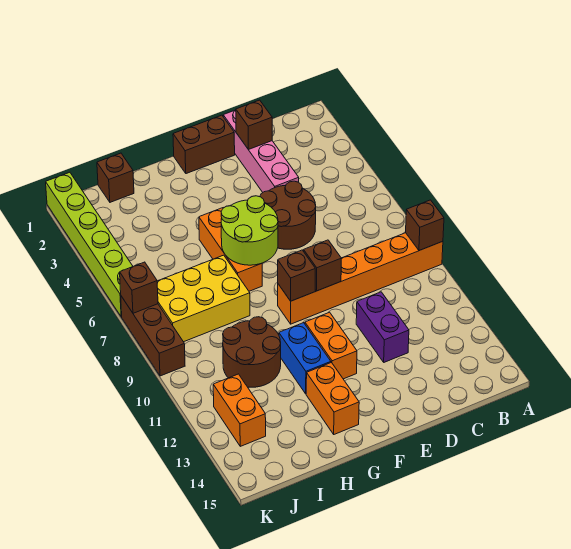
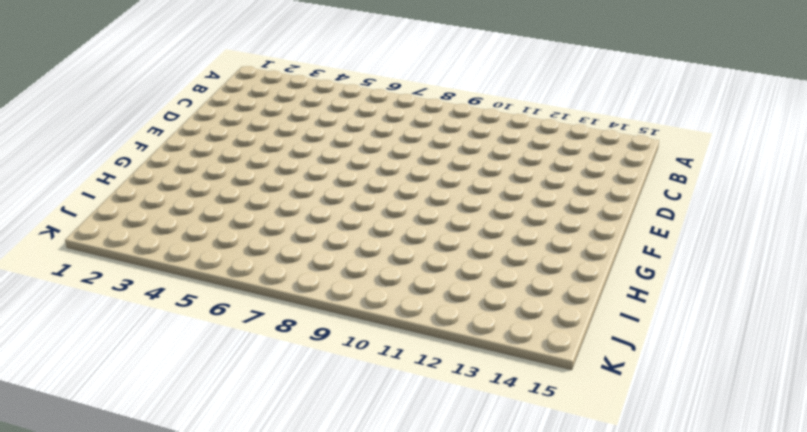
none -> orange 1x6 brick [278,233,443,324]
none -> pink 1x4 brick [223,110,299,192]
none -> brown 2x2 round brick [260,181,316,249]

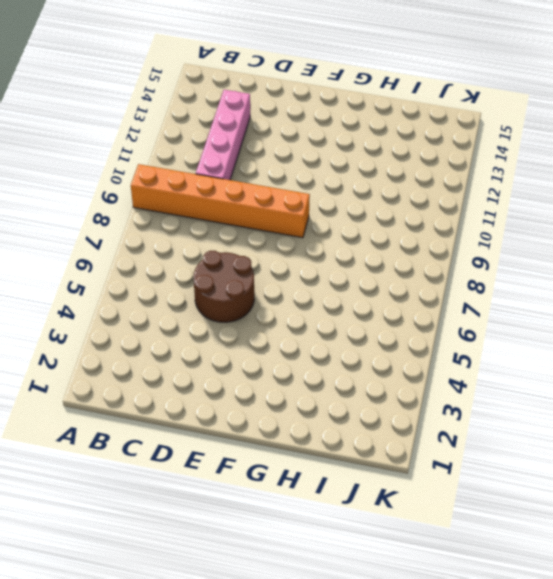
pink 1x4 brick [196,90,250,180] -> pink 1x4 brick moved to [223,110,299,192]
none -> purple 1x2 brick [356,292,409,362]
none -> brown 1x2 brick [173,115,235,174]
none -> orange 1x2 brick [305,312,357,379]

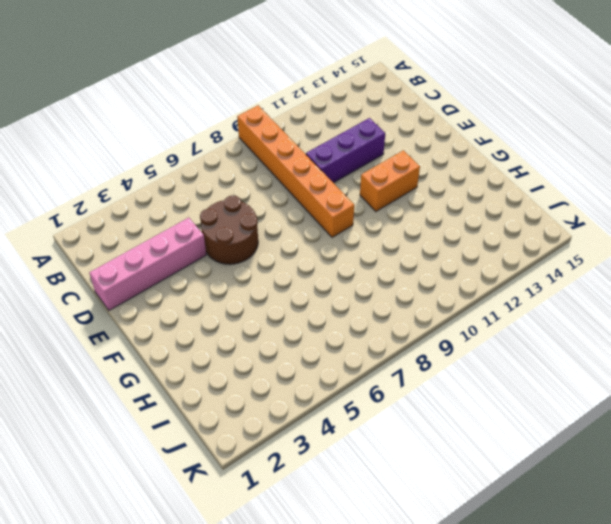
purple 1x3 brick [306,118,385,183] -> purple 1x2 brick [356,292,409,362]
none -> brown 1x2 brick [173,115,235,174]
none -> orange 1x3 brick [199,208,262,291]
none -> blue 1x2 brick [279,323,331,394]

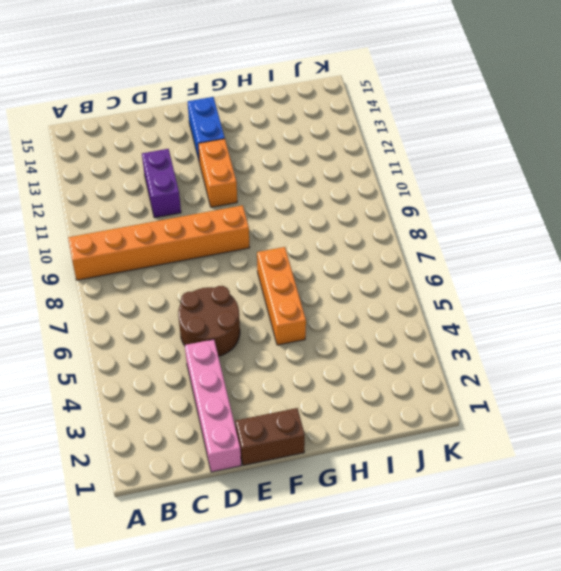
blue 1x2 brick [188,97,225,162] -> blue 1x2 brick moved to [279,323,331,394]
none -> orange 1x2 brick [306,363,359,434]
none -> yellow 2x3 brick [157,255,250,342]
none -> brown 2x2 round brick [223,317,281,387]

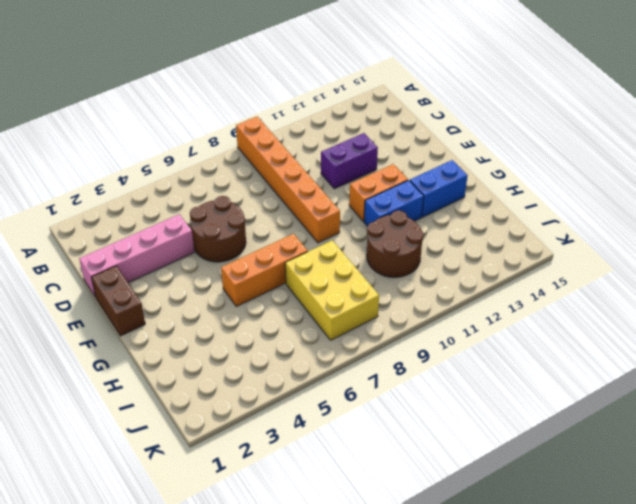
blue 1x2 brick [410,160,468,217] -> orange 1x2 brick [306,363,359,434]
none -> brown 1x1 brick [97,153,134,202]
none -> orange 1x2 brick [213,374,266,446]
none -> lime 1x6 brick [46,172,133,317]

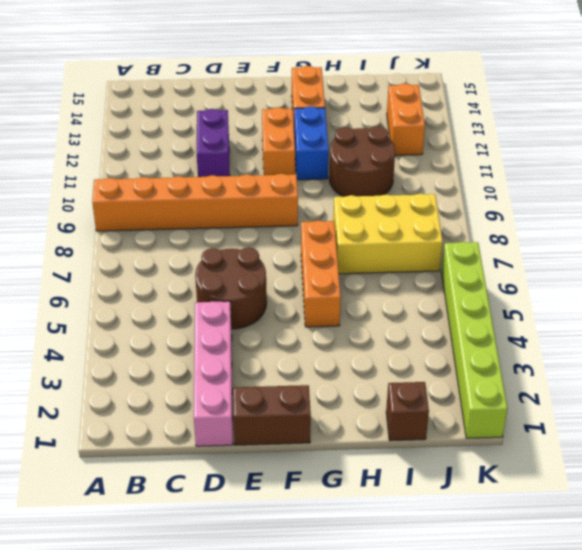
none -> brown 1x3 brick [121,296,185,376]
none -> brown 1x1 brick [406,200,444,251]
none -> brown 1x1 brick [236,100,272,150]

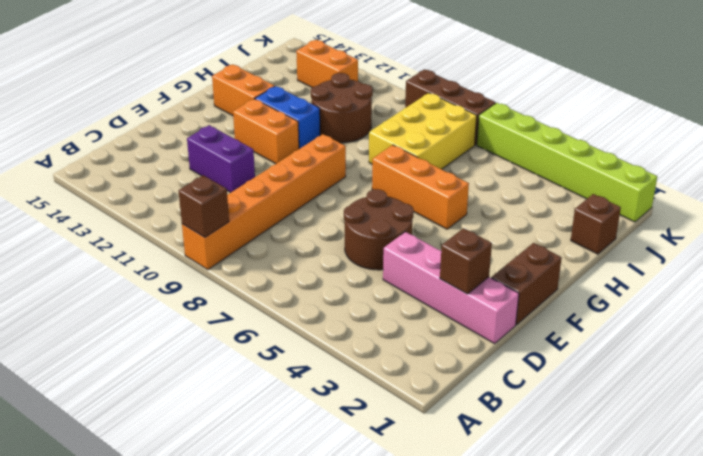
none -> brown 1x1 brick [304,240,341,291]
none -> lime 2x2 round brick [221,196,278,265]
none -> brown 1x1 brick [278,250,315,301]

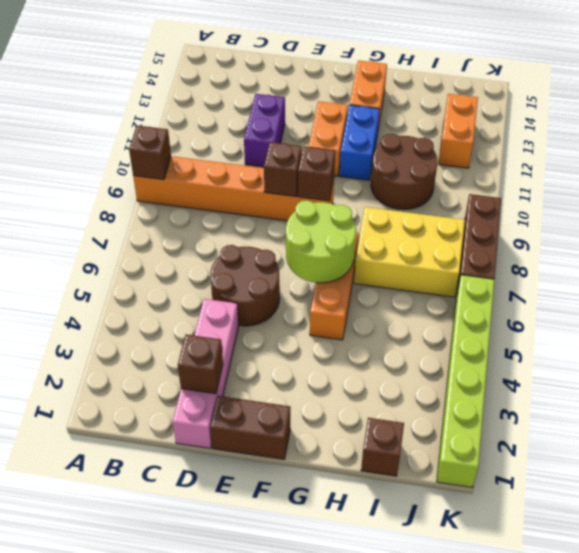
none -> brown 1x1 brick [120,262,158,313]

